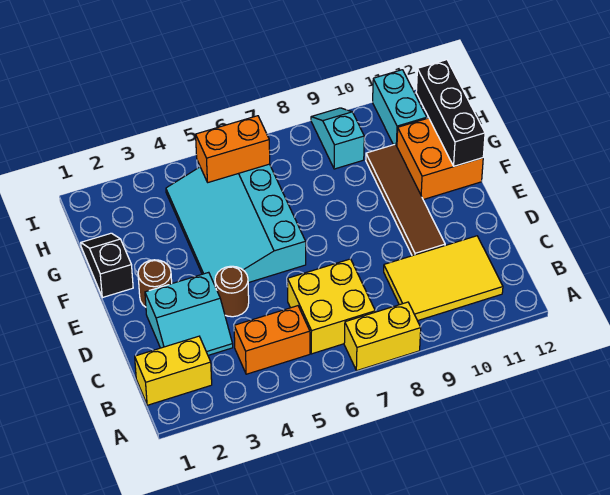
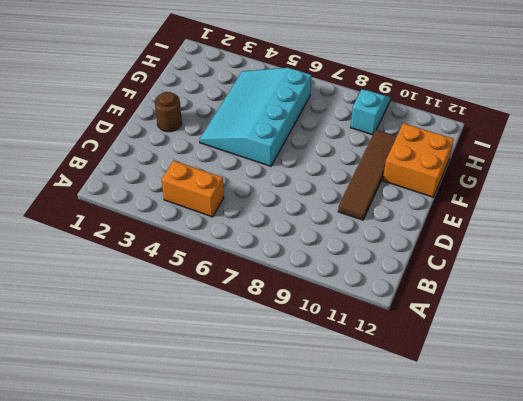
none -> yellow 1x2 brick [344,302,421,371]
none -> yellow 1x2 brick [135,336,212,405]
none -> yellow 2x2 brick [288,259,375,354]

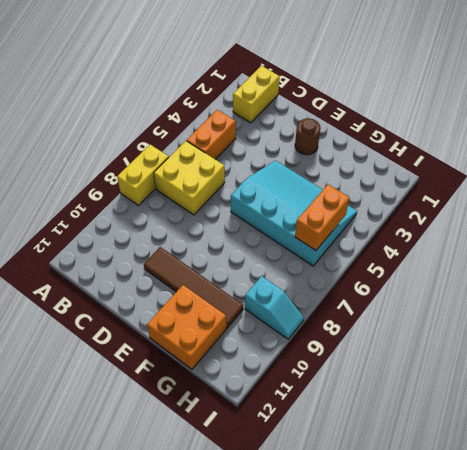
none -> yellow 2x3 tile [384,236,503,321]
none -> cyan 2x2 slope [145,272,233,355]
none -> brown 1x1 round brick [215,266,249,317]

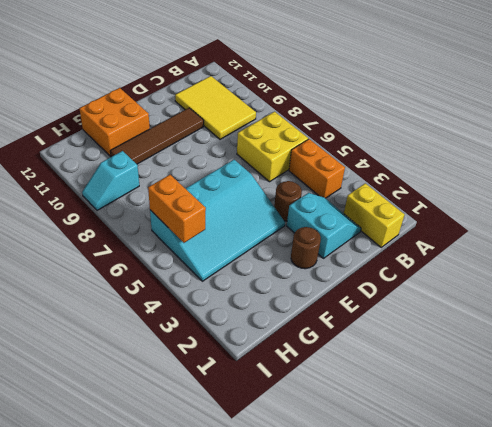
none -> yellow 1x2 brick [344,302,421,371]
none -> black 1x2 slope [81,233,133,298]
none -> cyan 1x2 brick [373,70,427,146]

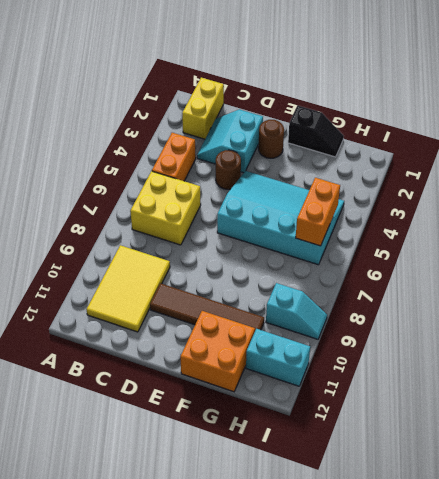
none -> yellow 1x2 brick [344,302,421,371]
none -> black 1x3 brick [416,60,485,166]

